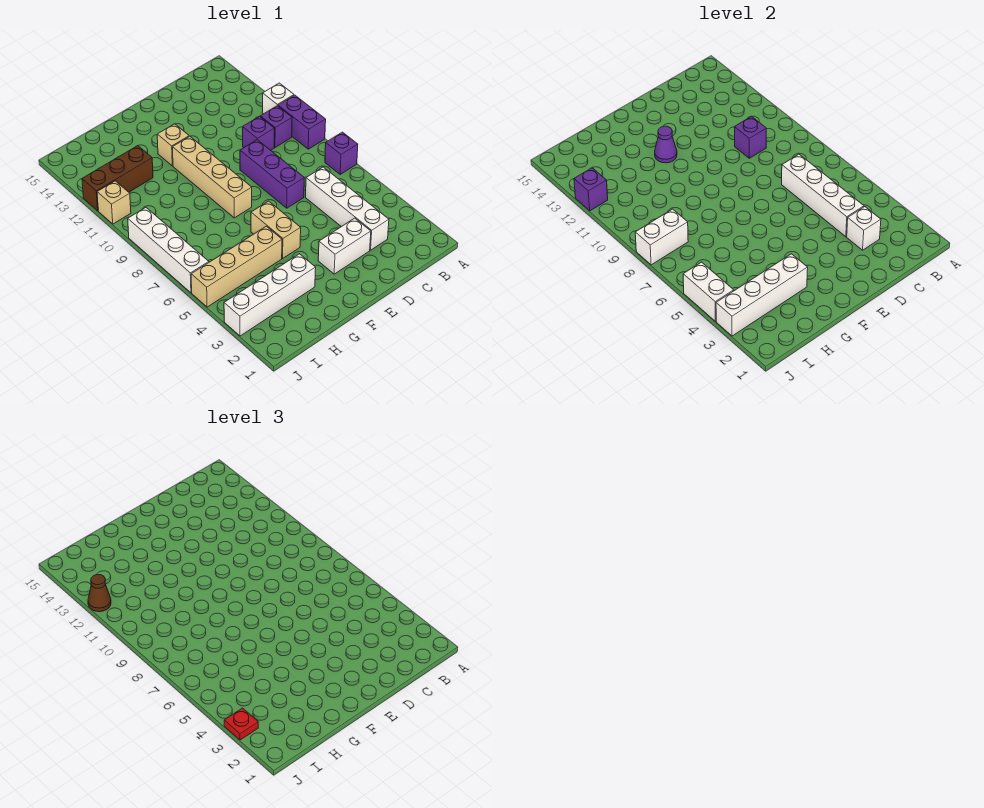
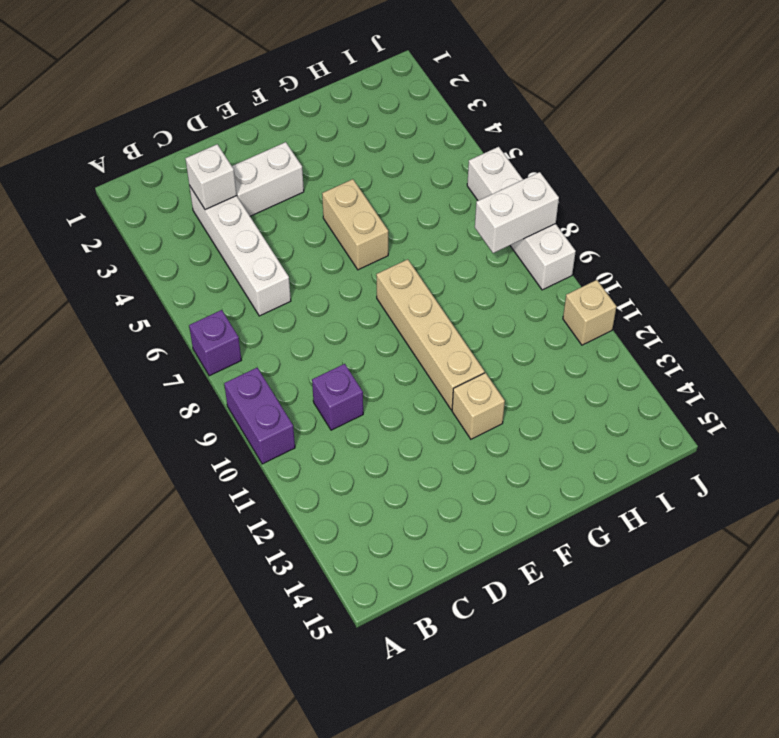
none -> white 1x1 brick [262,83,294,114]
none -> purple 1x1 brick [260,106,292,147]
none -> purple 1x3 brick [240,140,304,208]

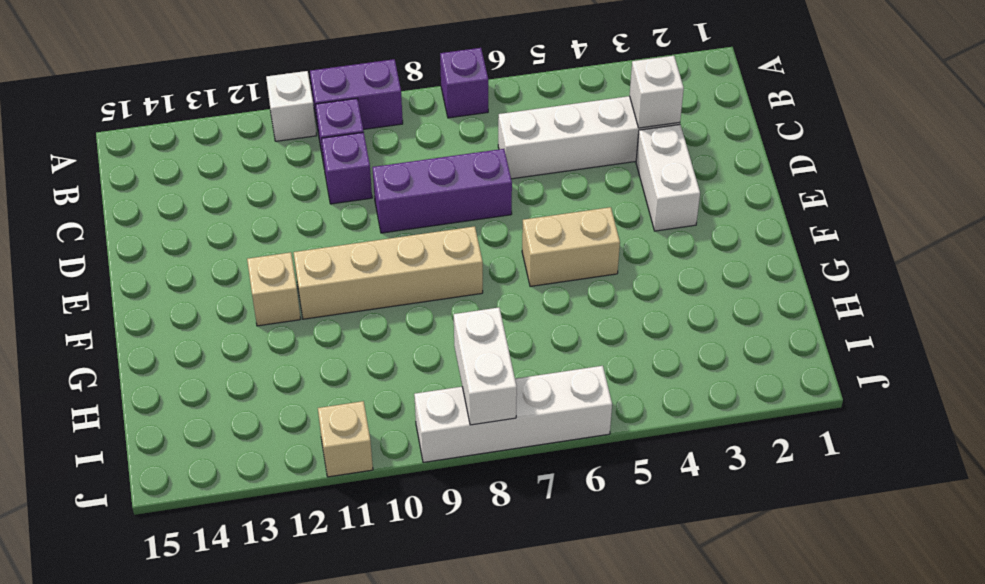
none -> white 1x4 brick [224,254,316,336]
none -> tan 1x4 brick [191,226,282,307]
none -> brown 1x3 brick [82,146,153,211]

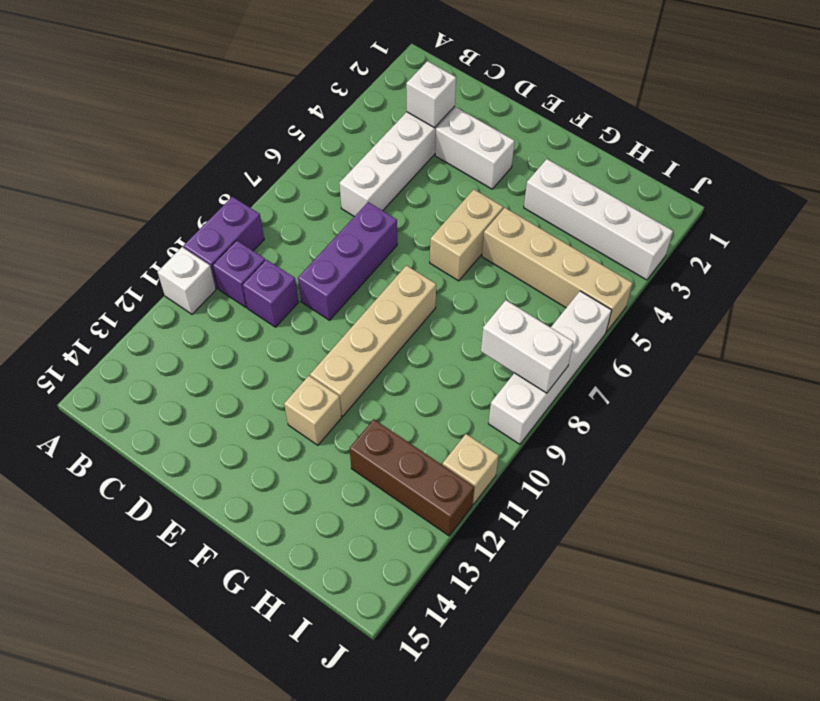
none -> purple 1x1 brick [325,132,358,174]
none -> white 1x4 brick [782,154,864,237]
none -> purple 1x1 brick [735,116,766,158]

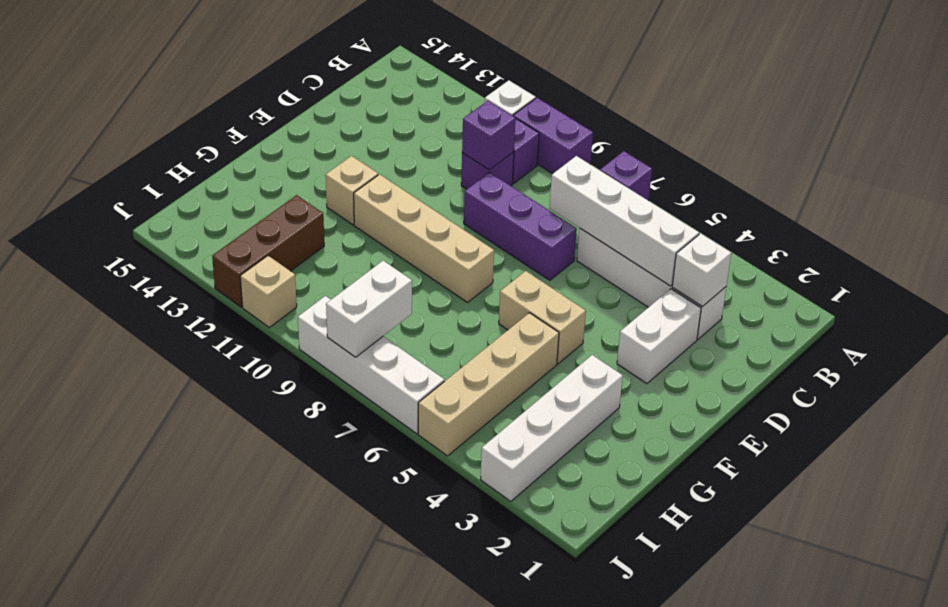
none -> purple 1x1 cone [655,126,677,163]
none -> white 1x4 brick [716,254,808,336]
none -> white 1x2 brick [683,262,734,321]

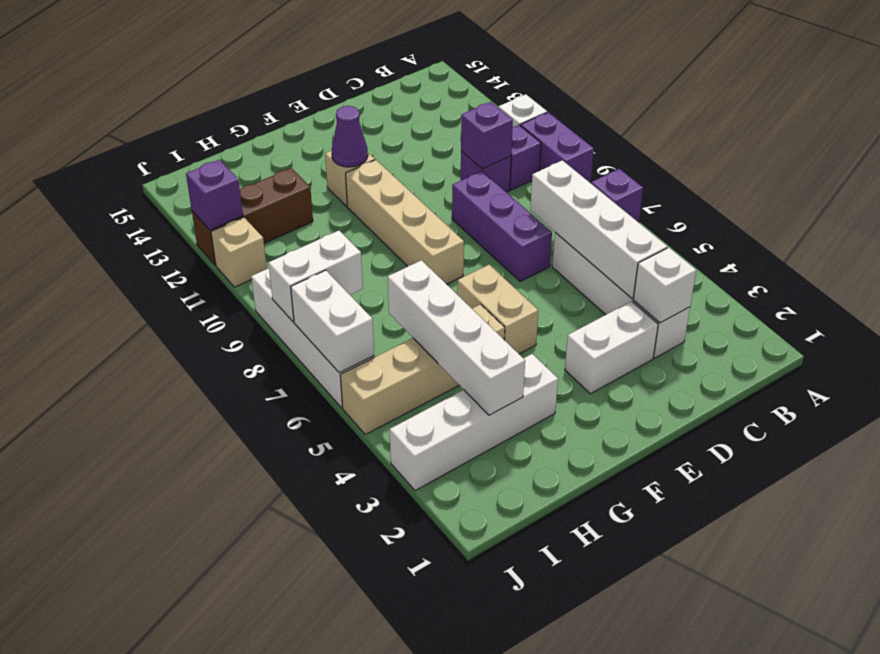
white 1x4 brick [388,260,525,415] -> white 1x4 brick turned to [716,254,808,336]
white 1x2 brick [291,270,374,373] -> white 1x2 brick moved to [683,262,734,321]
none -> red 1x1 plate [224,708,258,740]
none -> brown 1x1 cone [88,575,111,612]

